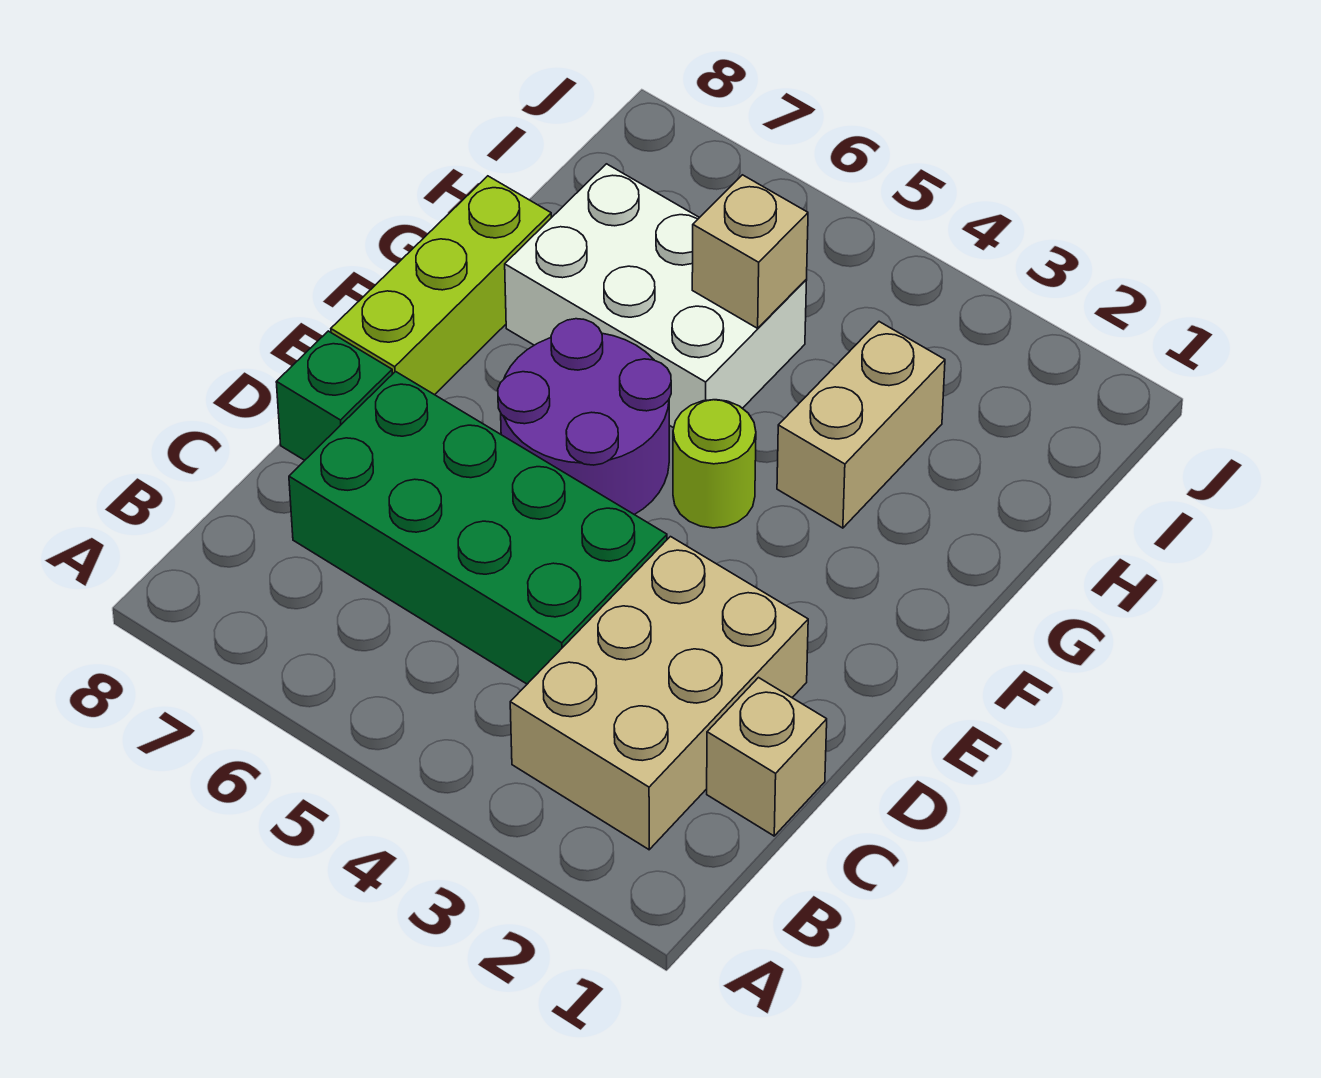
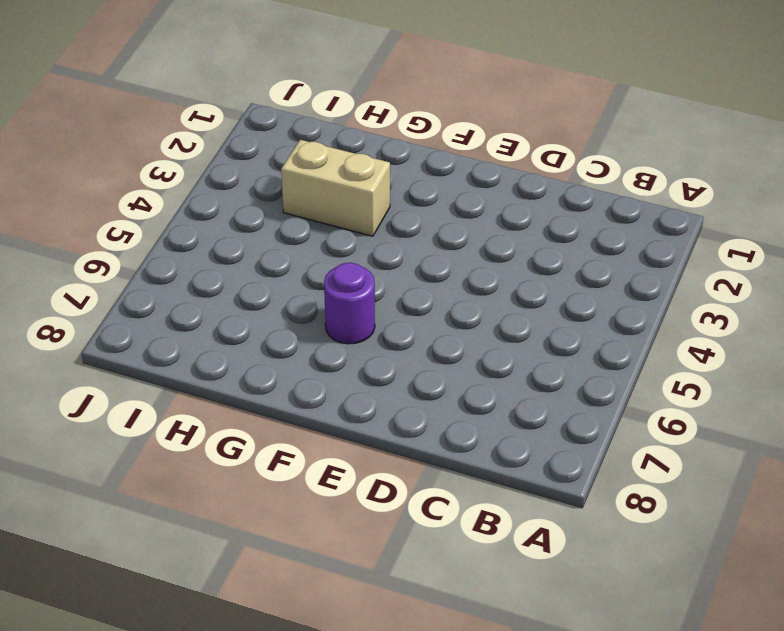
purple 1x1 round brick [324,263,375,344] -> purple 2x2 round brick [498,319,671,515]
none -> tan 2x3 brick [510,537,808,850]
none -> tan 1x1 brick [707,678,827,836]

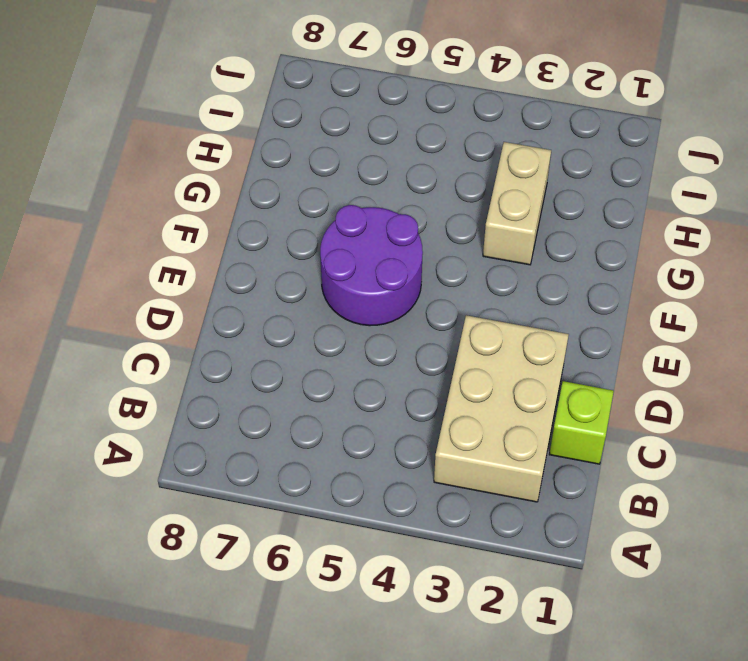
lime 1x1 brick [549,381,614,464] -> tan 1x1 brick [707,678,827,836]
none -> green 2x4 brick [289,372,667,684]
none -> green 1x1 brick [276,331,392,460]

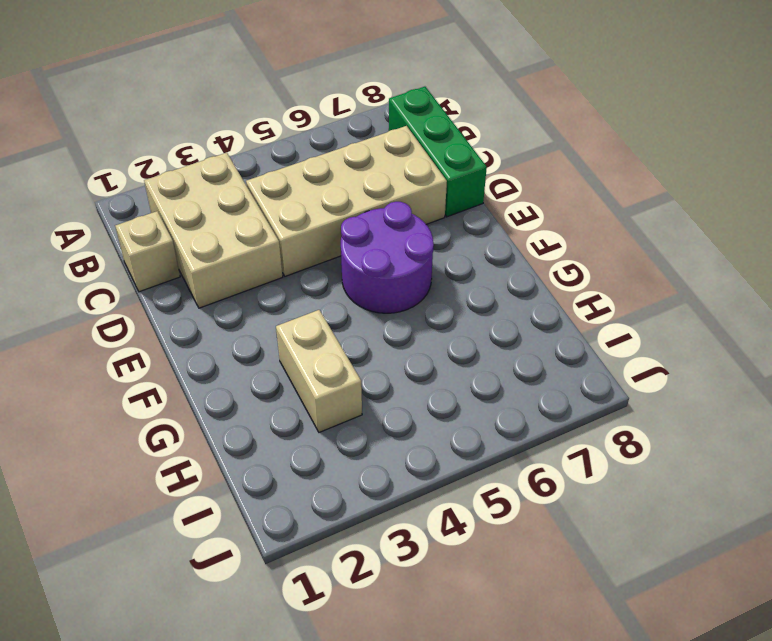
green 1x3 brick [389,87,487,217] -> green 1x1 brick [276,331,392,460]
tan 2x4 brick [246,126,447,276] -> green 2x4 brick [289,372,667,684]
none -> lime 1x3 brick [331,176,551,395]
none -> lime 1x1 round brick [673,400,756,528]

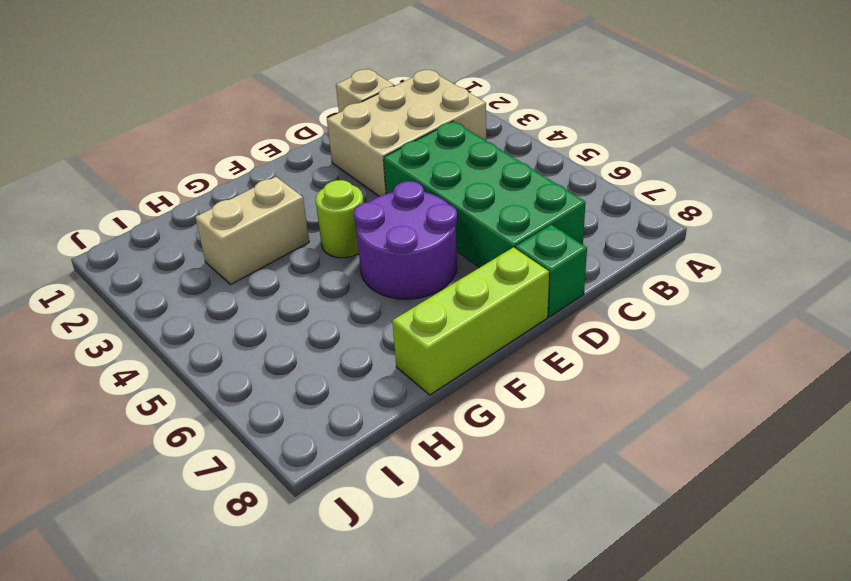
none -> white 2x3 brick [505,164,807,428]
none -> tan 1x1 brick [692,175,808,328]

